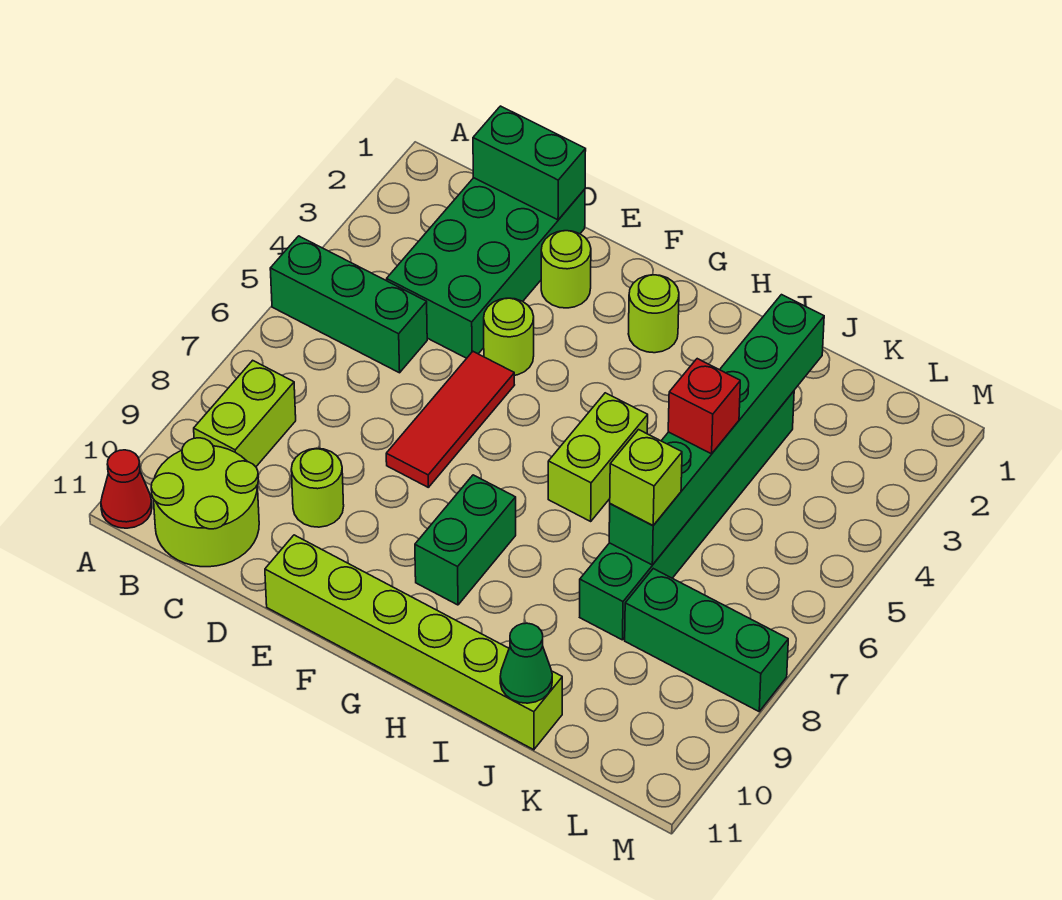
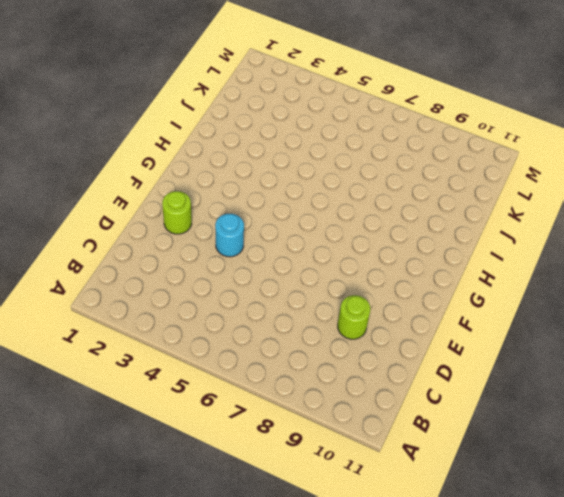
cyan 1x1 round brick [215,214,244,257] -> lime 1x1 round brick [484,298,534,375]
none -> green 1x3 brick [270,236,427,373]
none -> red 1x1 cone [101,450,152,528]
none -> lime 1x2 brick [194,360,296,467]

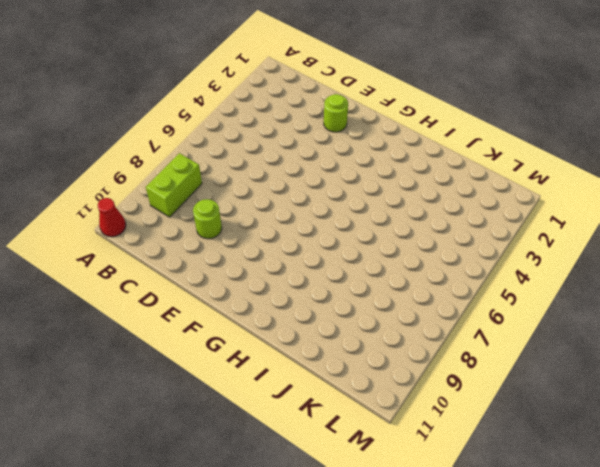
none -> green 1x3 brick [270,236,427,373]
none -> lime 2x2 round brick [151,438,259,567]
none -> green 2x4 brick [387,178,585,358]

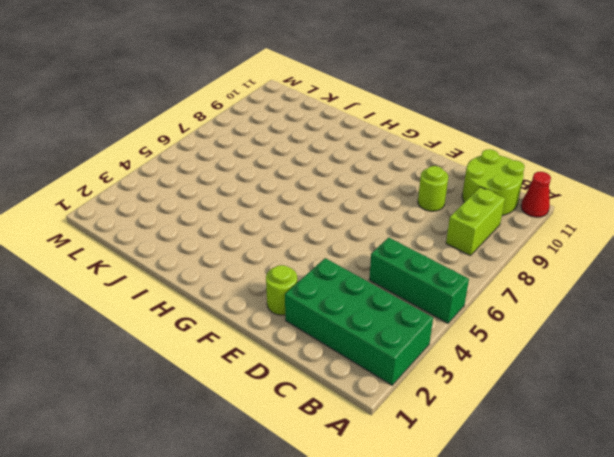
green 2x4 brick [285,258,433,385] -> green 2x4 brick turned to [387,178,585,358]
none -> lime 1x1 round brick [484,298,534,375]
none -> red 1x3 tile [386,352,514,487]
none -> lime 1x6 brick [265,535,562,750]

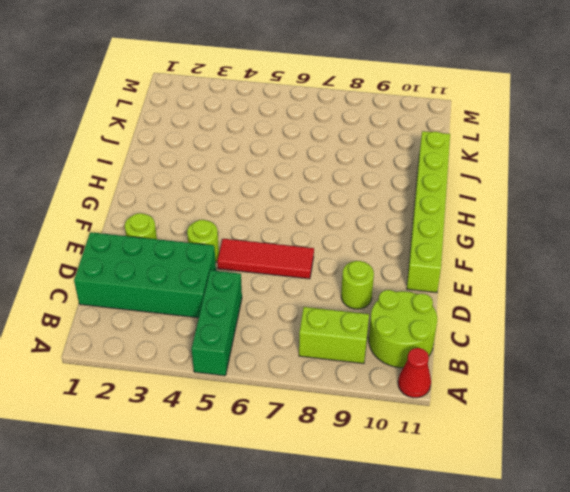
none -> lime 1x1 round brick [628,275,679,353]
none -> green 1x2 brick [415,475,516,605]
none -> lime 1x2 brick [548,393,648,521]

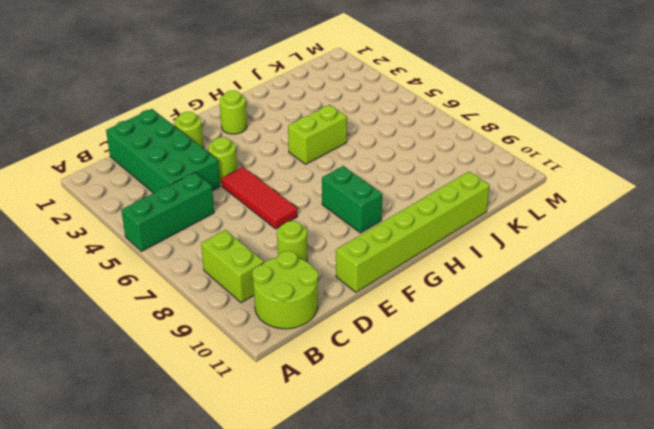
lime 1x2 brick [288,105,347,164] -> lime 1x2 brick turned to [548,393,648,521]
none -> red 1x1 cone [101,450,152,528]
none -> green 1x6 brick [580,391,794,640]
none -> green 1x3 brick [625,569,788,711]

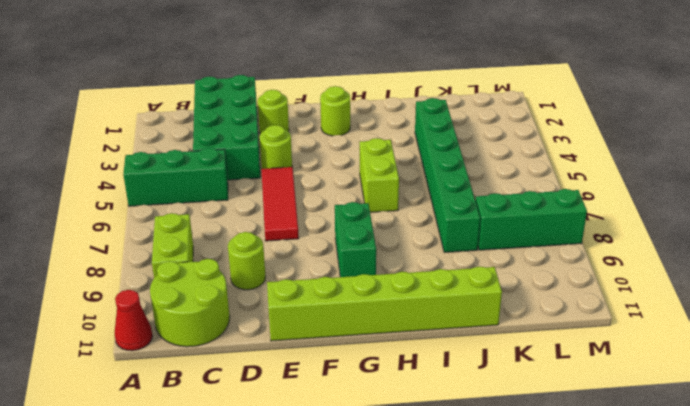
none -> green 1x2 brick [473,106,586,220]
none -> green 1x6 brick [609,295,824,565]
none -> green 1x1 cone [500,623,552,703]

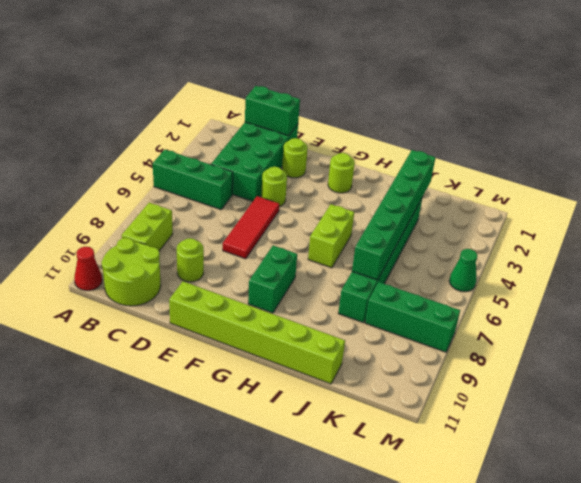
green 1x1 cone [449,249,477,292] -> green 1x1 cone moved to [500,623,552,703]
none -> red 1x1 brick [668,359,740,454]
none -> lime 1x1 brick [610,430,682,526]

